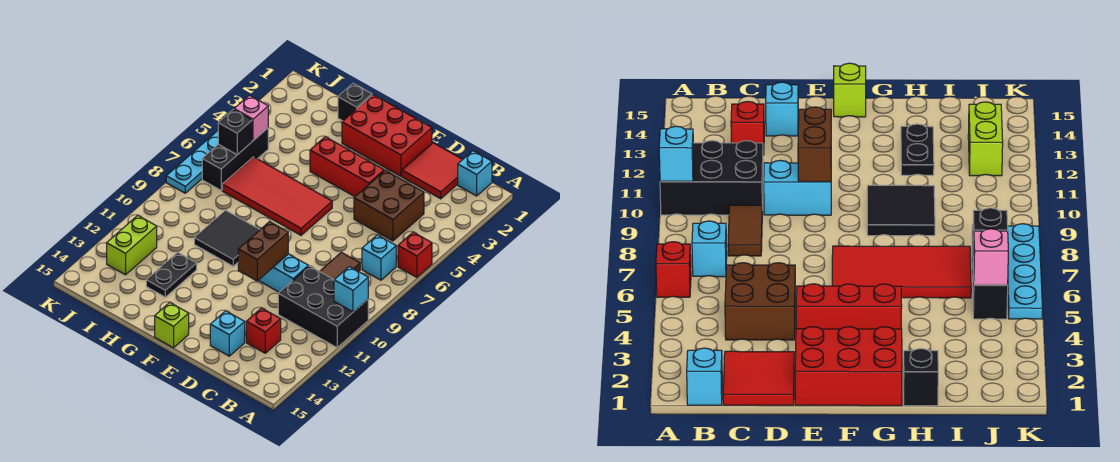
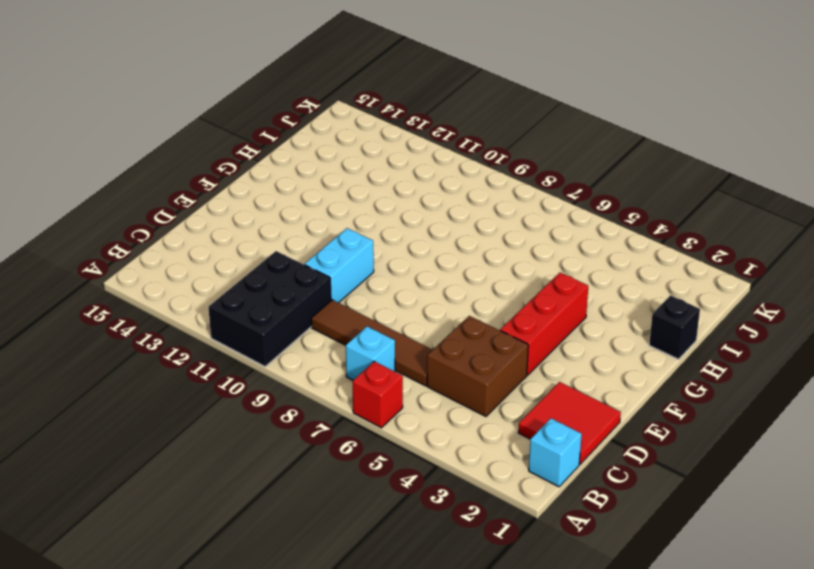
brown 1x4 tile [311,300,432,386] -> brown 1x2 tile [320,252,360,279]
none -> red 1x1 brick [246,308,281,353]
none -> cyan 1x1 brick [210,311,245,356]
none -> red 2x3 brick [342,95,432,176]

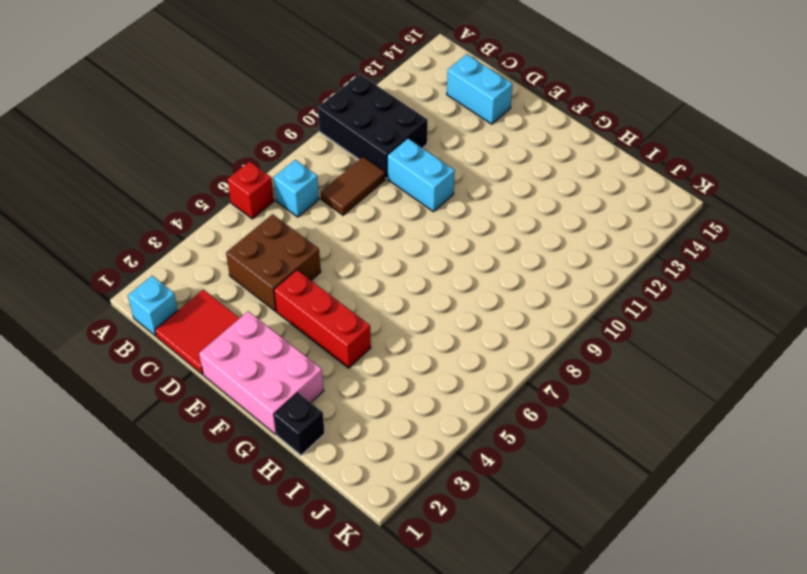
cyan 1x2 brick [447,54,512,124] -> cyan 1x1 brick [210,311,245,356]
pink 2x3 brick [199,311,324,434] -> red 2x3 brick [342,95,432,176]
none -> red 1x1 brick [246,308,281,353]
none -> red 2x4 tile [222,157,332,235]
none -> lime 1x1 brick [155,303,189,348]

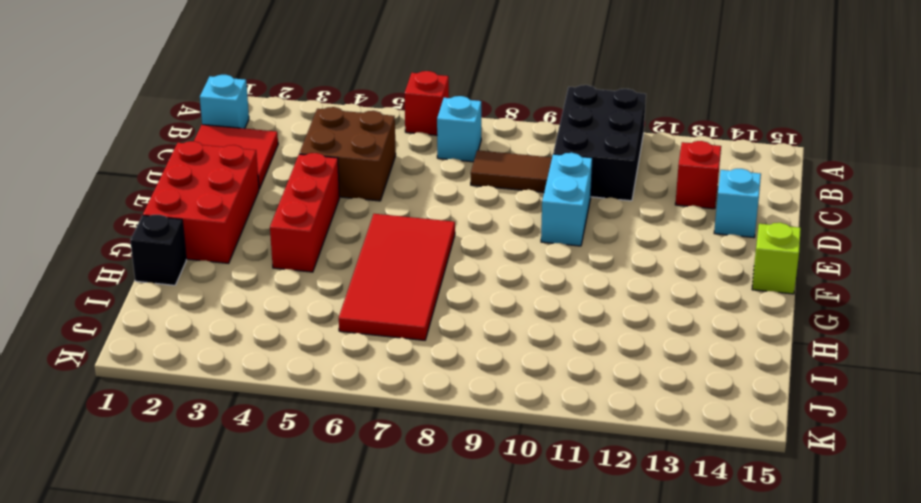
none -> black 2x2 tile [194,210,260,266]
none -> black 1x2 plate [146,252,197,297]
none -> black 1x3 brick [202,128,268,190]

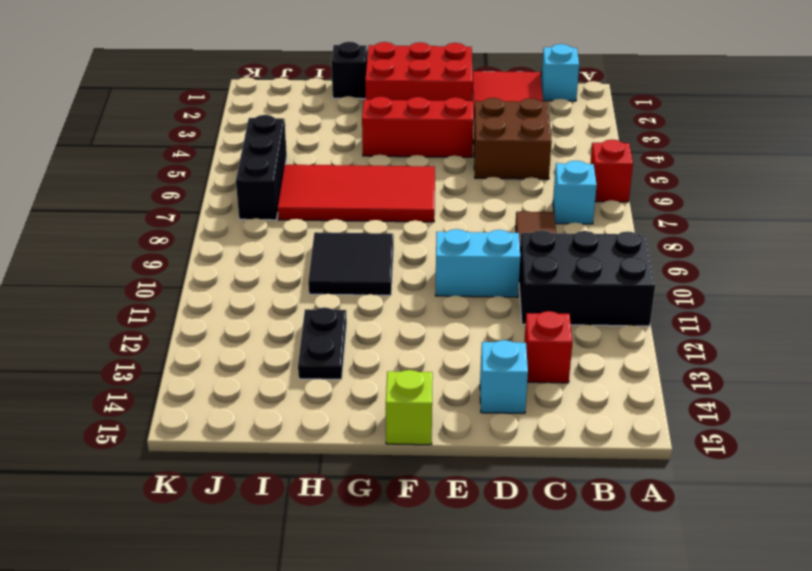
none -> lime 1x2 brick [107,215,157,275]
none -> cyan 1x4 plate [166,131,218,193]
none -> cyan 1x1 brick [334,267,368,312]

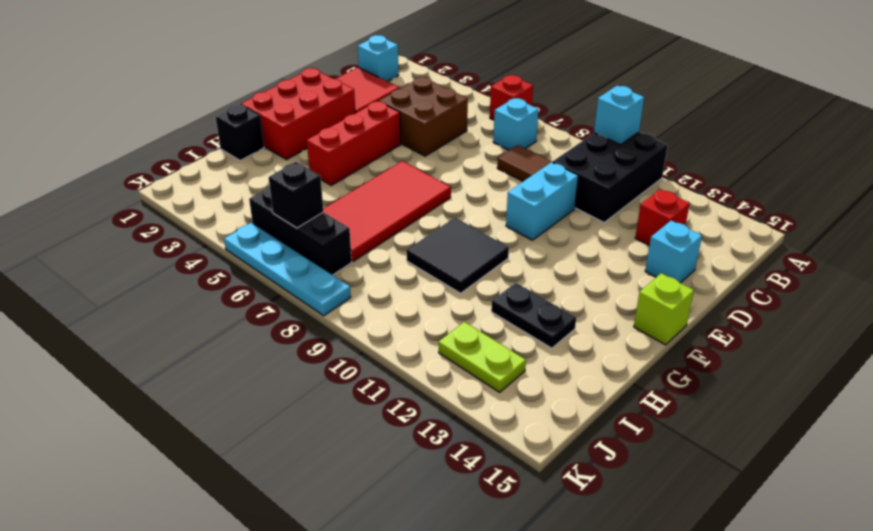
lime 1x2 plate [439,322,526,392] -> lime 1x2 brick [107,215,157,275]
none -> brown 1x2 brick [238,222,288,281]
none -> pink 1x1 brick [234,95,268,141]

